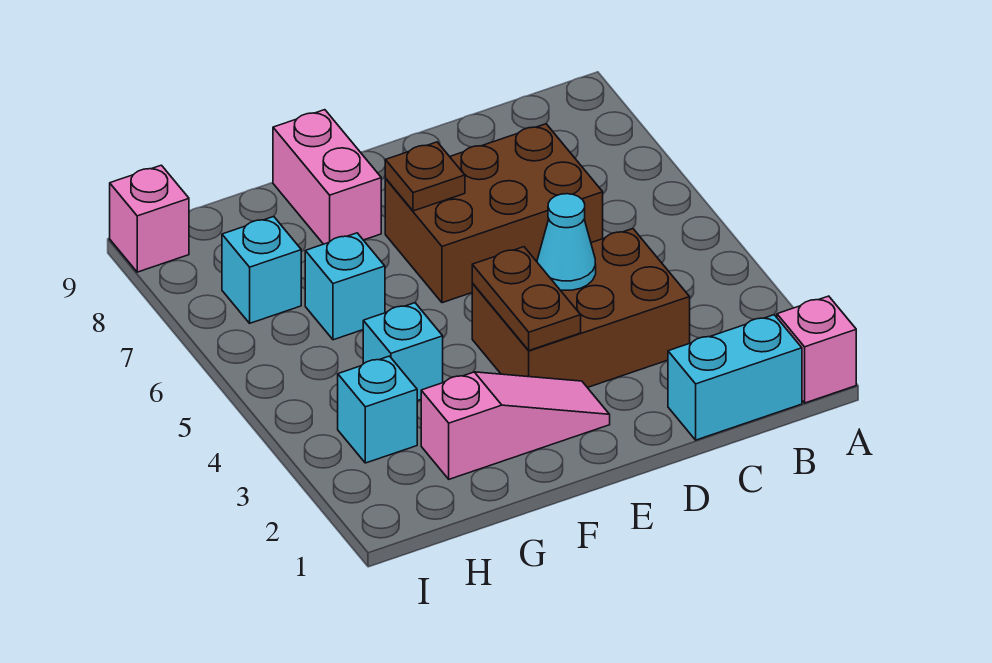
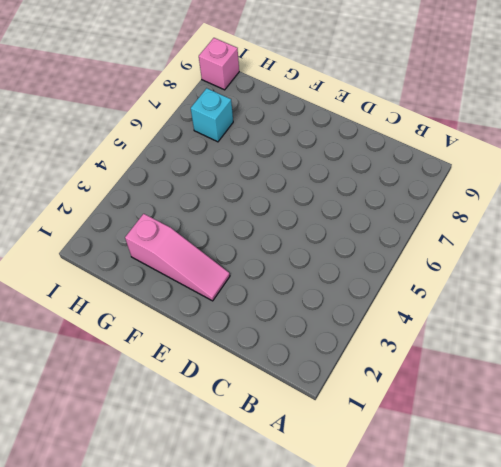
none -> pink 1x1 brick [777,296,856,403]
none -> cyan 1x2 brick [668,315,802,440]
none -> brown 2x3 brick [472,229,690,388]

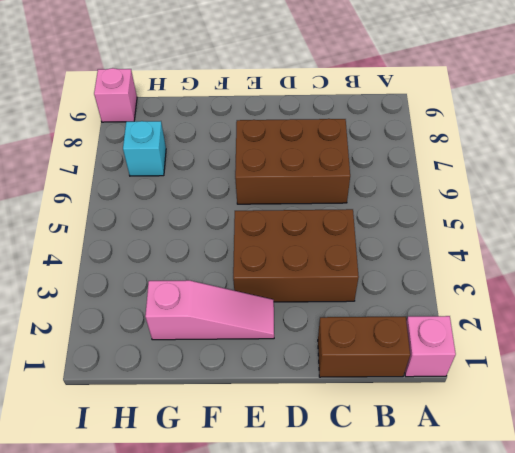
brown 1x2 brick [318,317,410,377] -> cyan 1x2 brick [668,315,802,440]
none -> pink 1x2 brick [273,110,381,244]
none -> cyan 1x1 brick [363,303,443,401]
none -> cyan 1x1 brick [305,233,385,340]

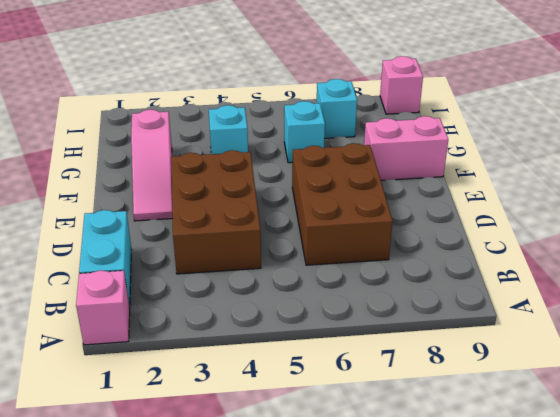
none -> cyan 1x1 brick [338,356,417,463]
none -> cyan 1x1 cone [537,194,596,290]
none -> brown 1x2 plate [472,247,581,351]

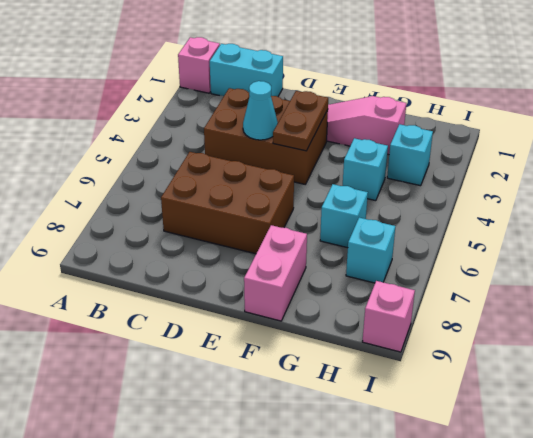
none -> brown 1x1 plate [385,142,465,211]

